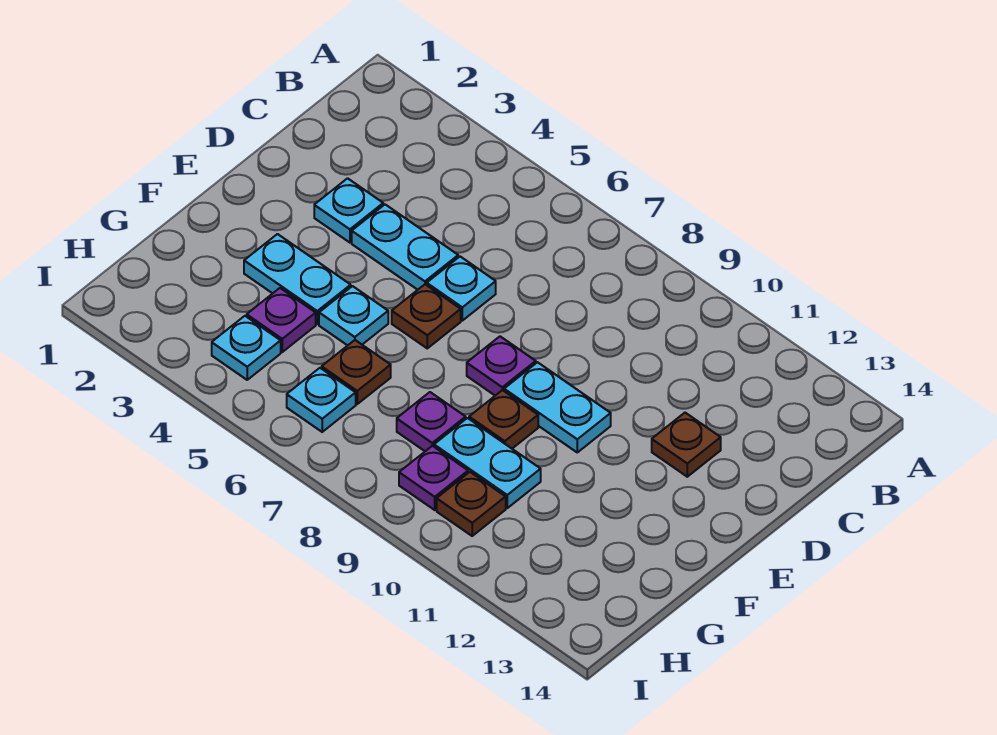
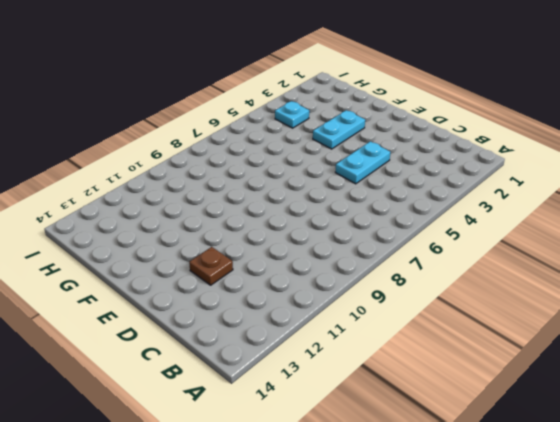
none -> cyan 1x1 plate [314,178,383,243]
none -> cyan 1x1 plate [427,257,496,321]
none -> brown 1x1 plate [392,284,461,348]

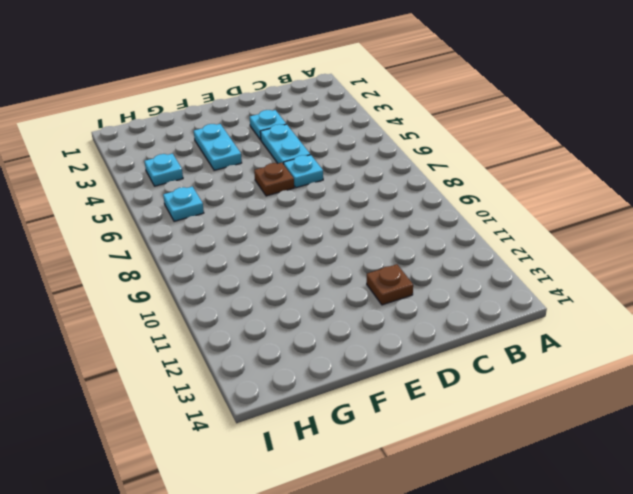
none -> purple 1x1 plate [467,336,536,396]
none -> cyan 1x2 plate [504,362,611,452]
none -> cyan 1x1 plate [319,286,388,345]

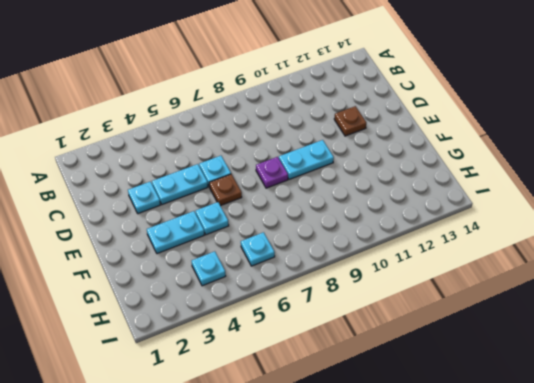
none -> brown 1x1 plate [469,390,538,449]
none -> purple 1x1 plate [247,288,316,352]
none -> brown 1x1 plate [322,340,391,404]

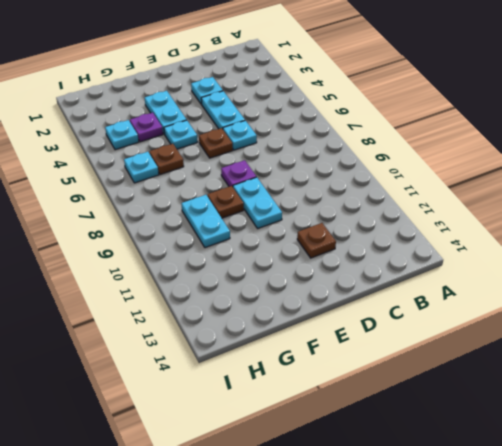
none -> purple 1x1 plate [397,392,466,451]
none -> purple 1x1 plate [399,446,468,510]
none -> brown 1x1 plate [437,472,506,536]

